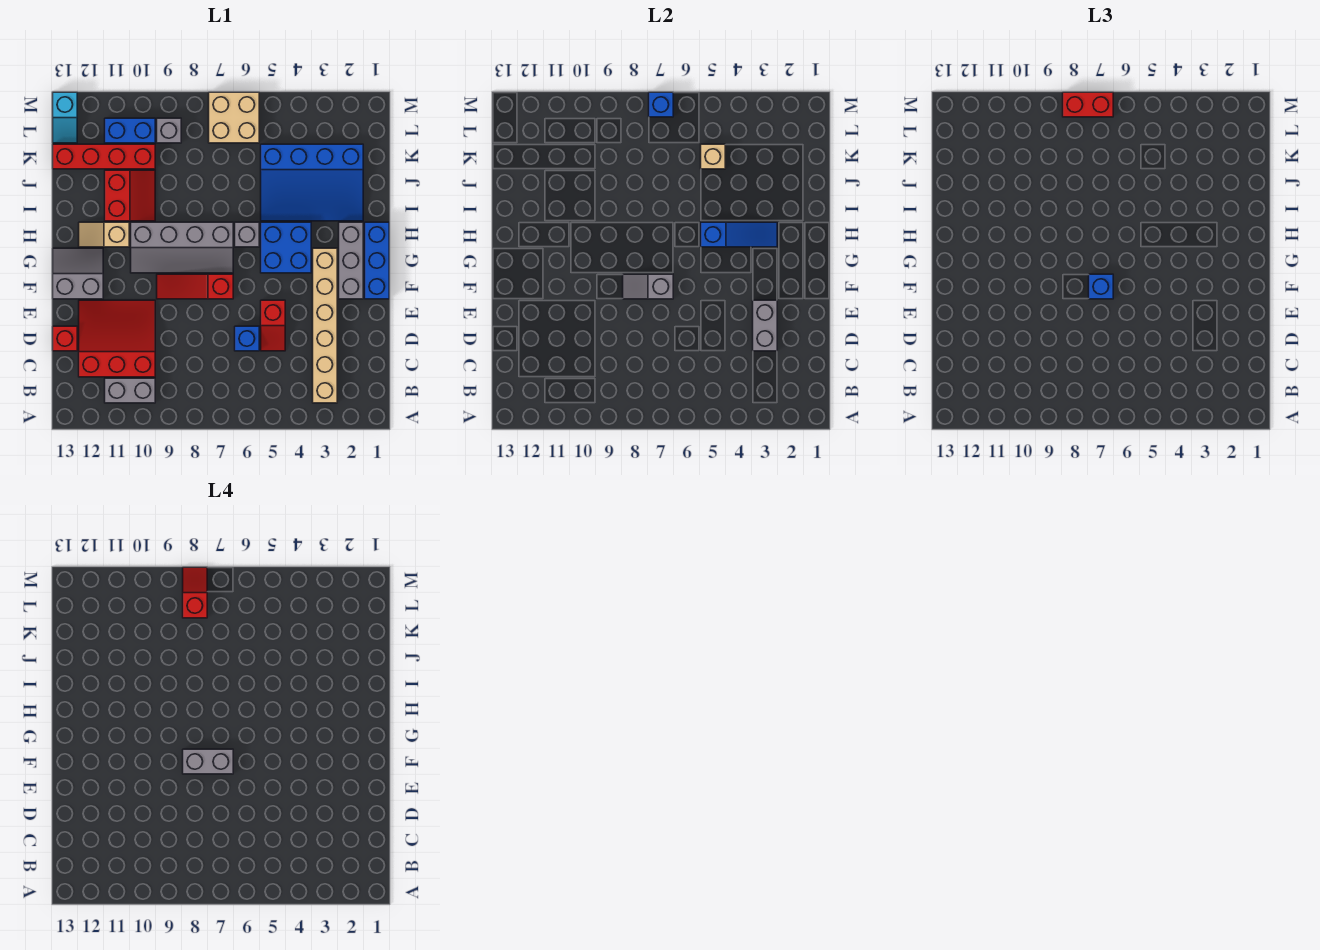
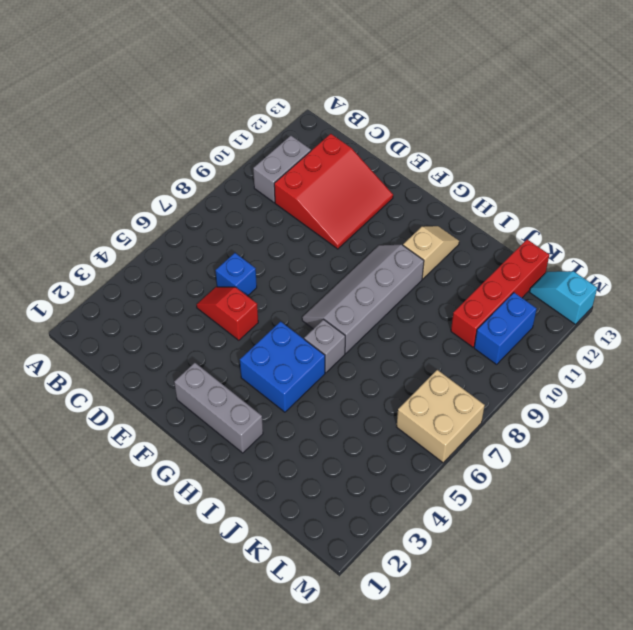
none -> tan 1x6 brick [313,248,337,403]
none -> red 1x1 brick [53,326,77,351]
none -> blue 1x3 brick [365,222,389,299]
none -> red 1x3 slope [157,274,233,299]

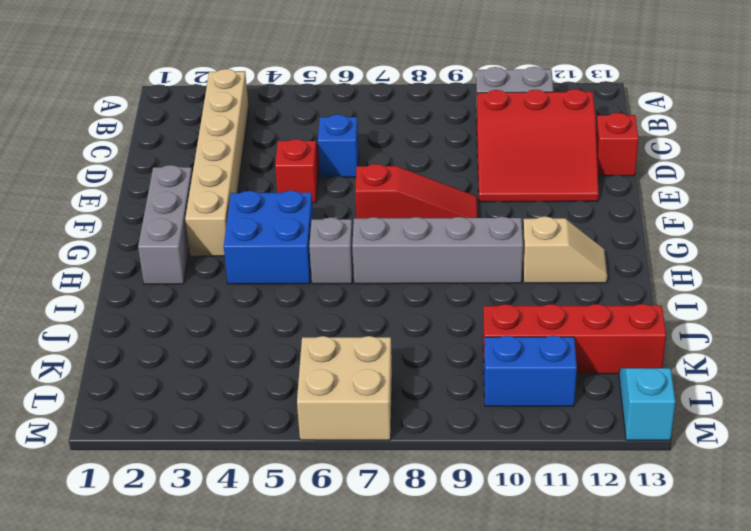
none -> blue 1x3 brick [365,222,389,299]
none -> grey 2x2 slope [53,248,103,299]
none -> blue 3x4 slope [261,144,363,221]
none -> red 2x2 slope [105,170,155,221]

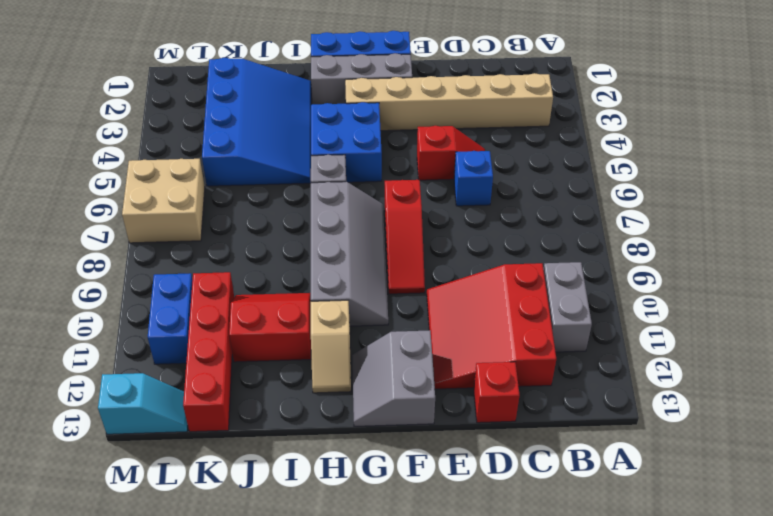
none -> grey 1x1 brick [157,118,181,143]
none -> grey 1x2 brick [753,300,777,351]
none -> grey 1x2 slope [623,274,673,299]
none -> blue 1x3 slope [701,222,777,247]

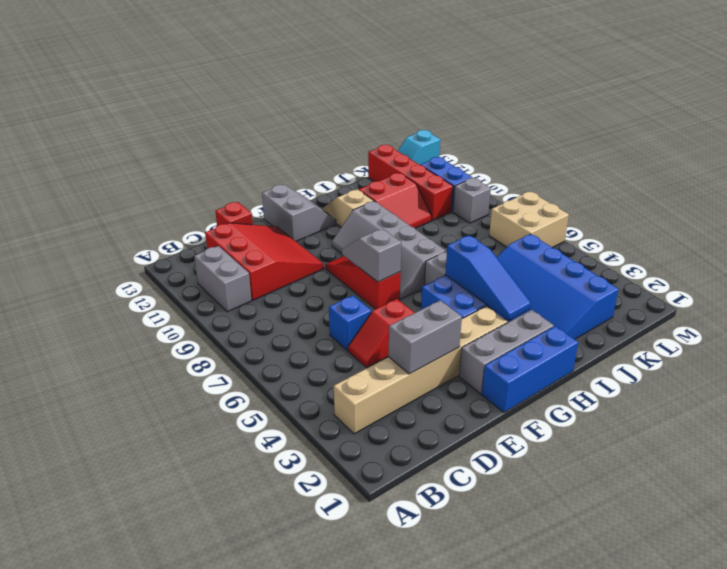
none -> tan 1x1 brick [701,144,725,169]
none -> blue 1x1 brick [649,92,673,117]
none -> blue 1x1 brick [1089,274,1113,299]
none -> red 1x2 brick [1063,92,1113,117]

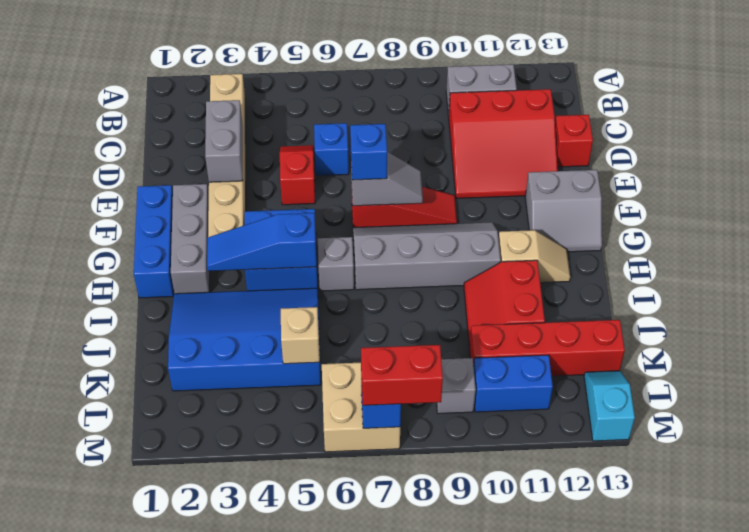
none -> grey 1x2 brick [183,749,233,774]
none -> red 1x2 slope [183,567,207,618]

